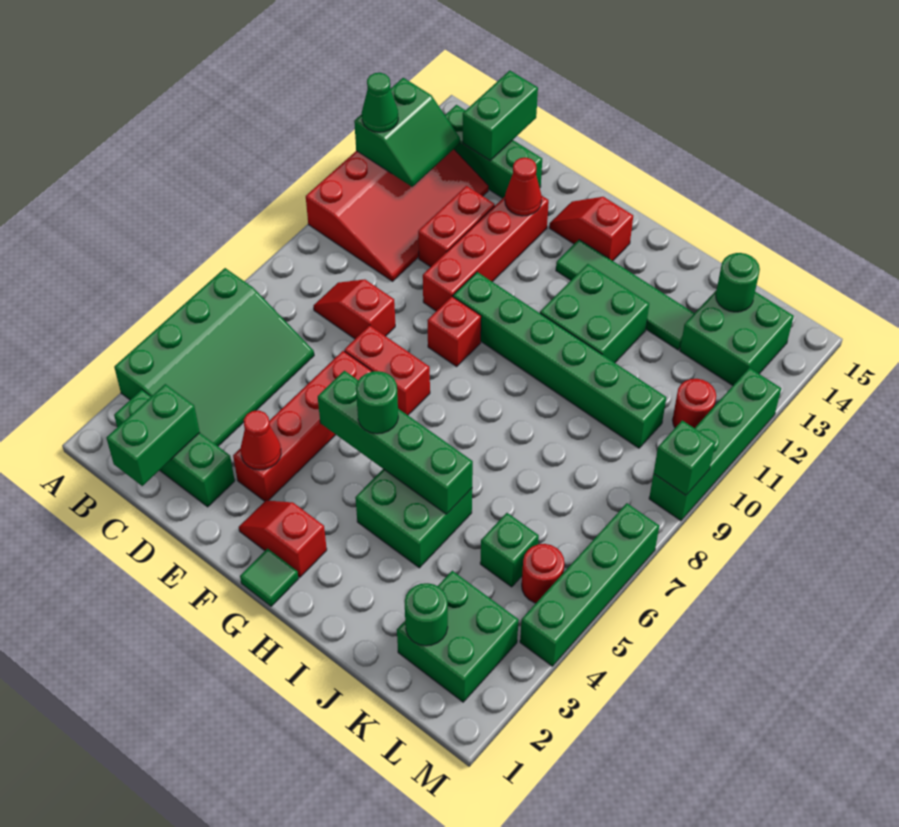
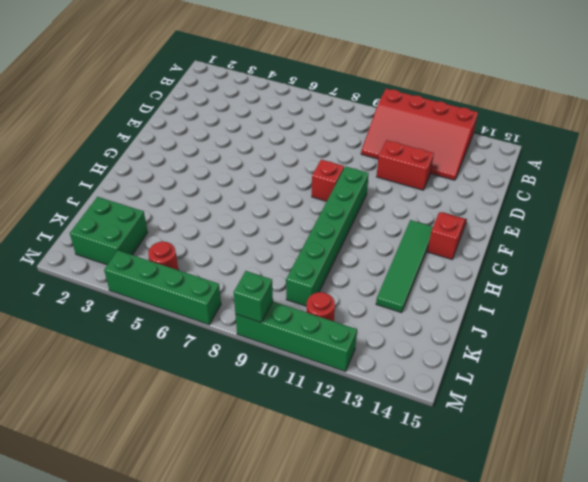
none -> green 3x4 slope [114,268,314,446]
none -> green 1x3 brick [114,390,235,507]
none -> green 1x3 brick [445,105,542,198]
none -> red 1x2 slope [313,279,395,339]

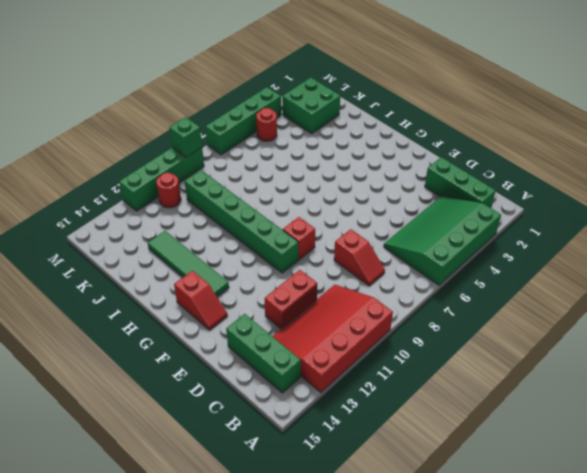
none -> red 1x4 brick [233,351,372,501]
none -> red 1x2 brick [344,325,430,415]
none -> red 1x4 brick [423,195,549,311]
none -> red 1x2 slope [239,500,327,577]

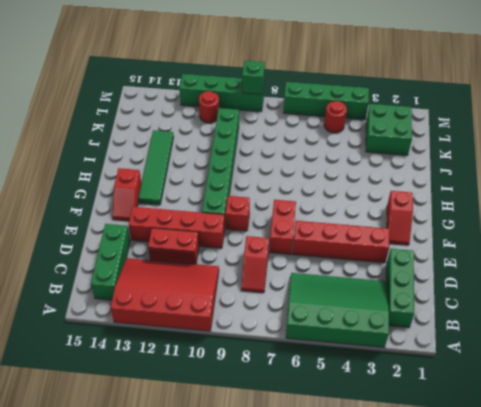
none -> green 1x1 tile [240,549,298,606]
none -> green 2x2 brick [355,469,472,568]
none -> green 2x2 brick [540,264,649,363]
none -> green 1x1 brick [480,513,539,587]

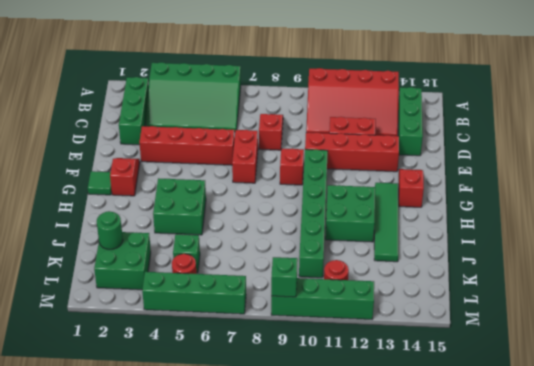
none -> green 2x2 brick [680,290,794,385]
none -> green 2x2 slope [354,78,460,187]
none -> green 1x2 brick [106,384,200,486]
none -> green 1x2 brick [463,71,538,160]

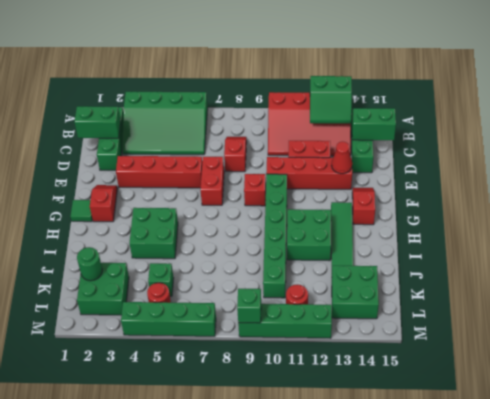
none -> red 1x1 cone [241,411,281,470]
none -> green 1x4 brick [318,371,473,514]
none -> green 1x1 round brick [716,253,760,312]
none -> green 1x1 cone [362,73,398,132]

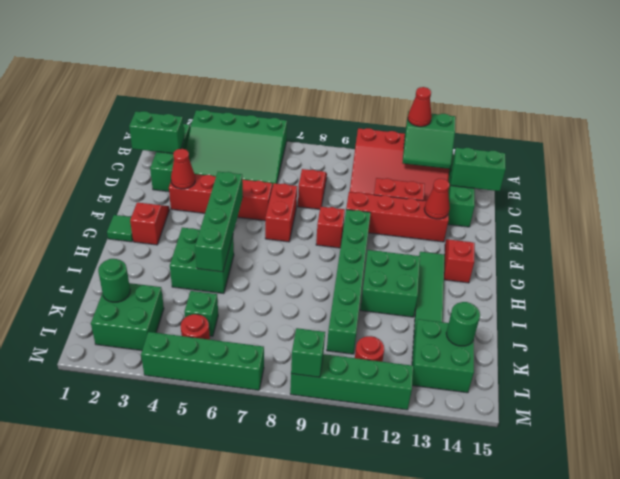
red 1x1 cone [408,87,432,127] -> green 1x1 cone [362,73,398,132]
none -> green 1x1 round brick [356,371,398,434]

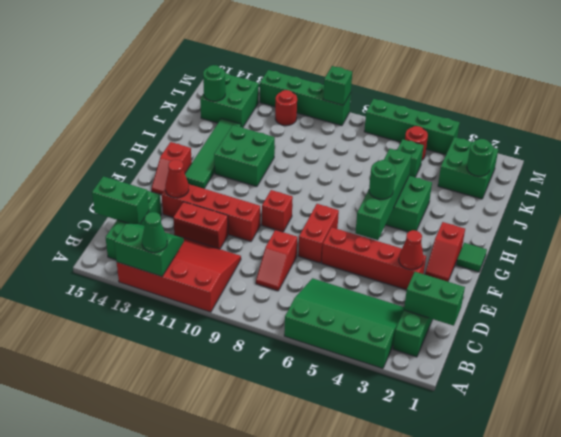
none -> green 1x6 brick [453,272,666,448]

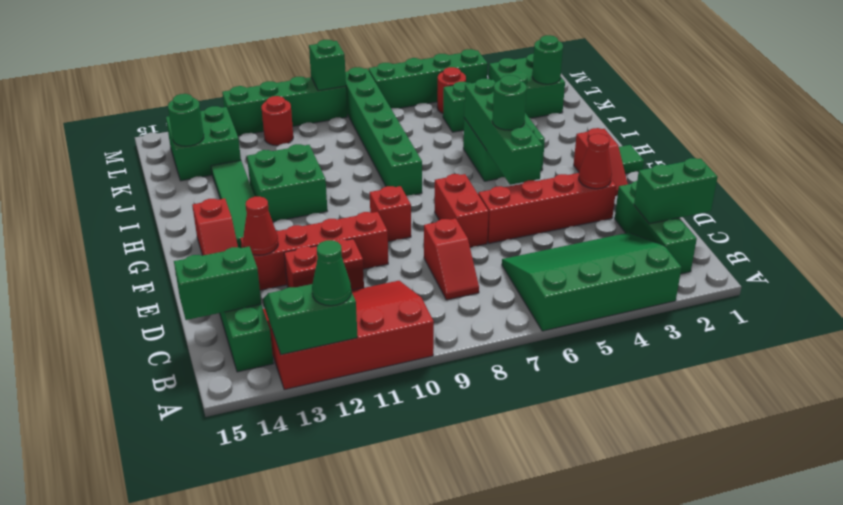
green 1x6 brick [345,67,422,196] -> green 1x6 brick moved to [453,272,666,448]

